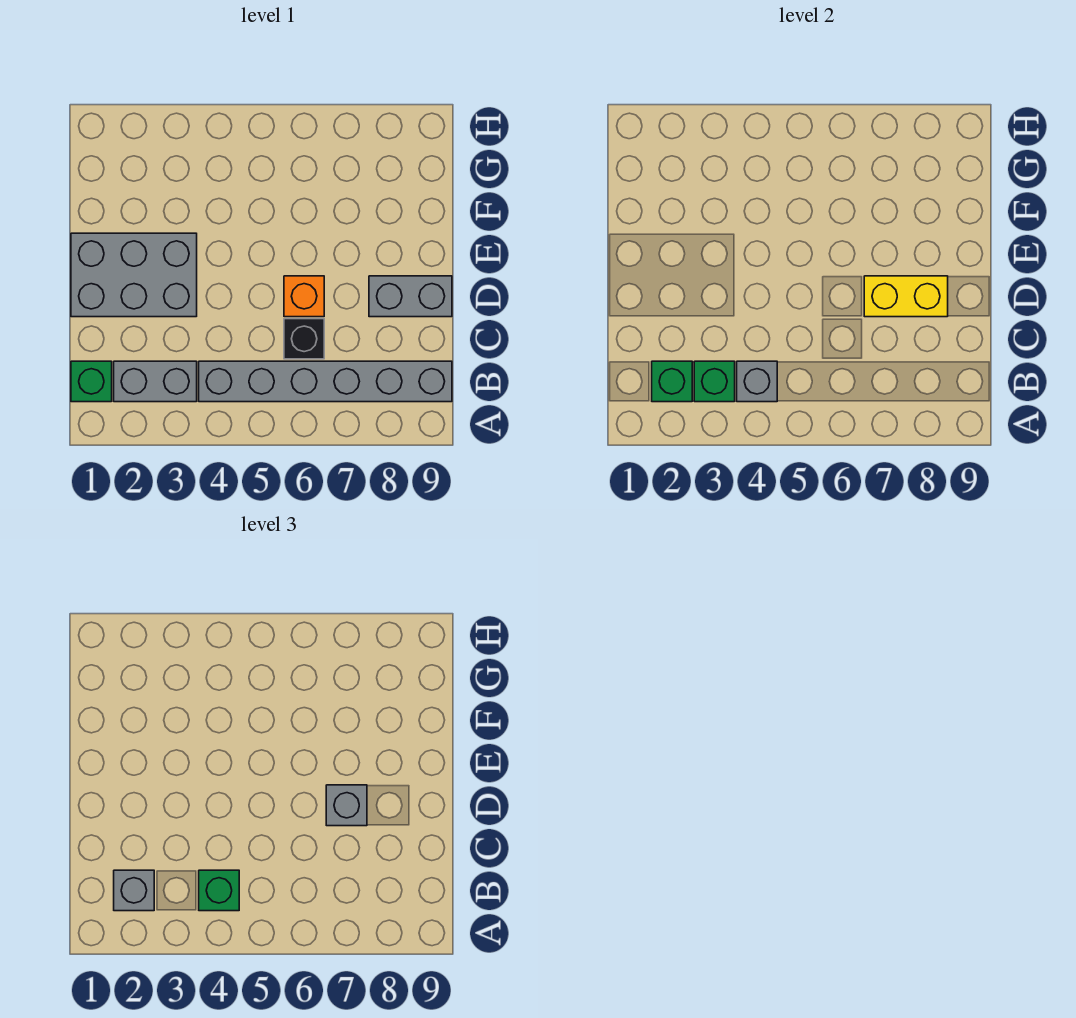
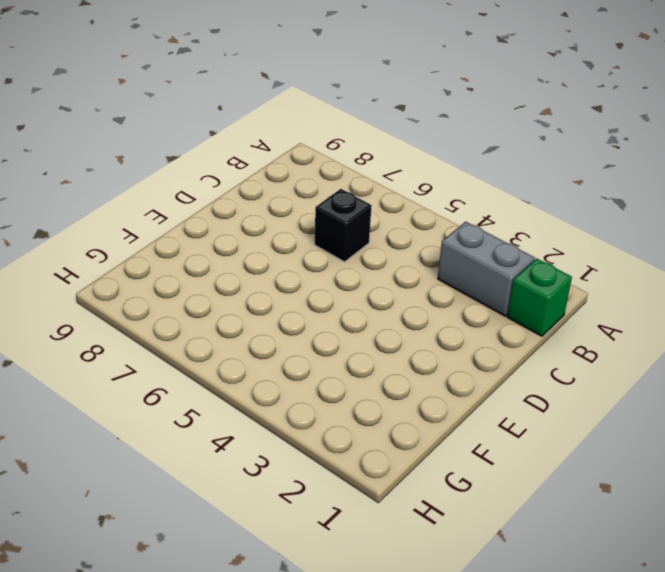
none -> grey 1x6 brick [199,361,452,402]
none -> grey 2x3 brick [71,233,197,317]
none -> orange 1x1 brick [284,276,324,317]

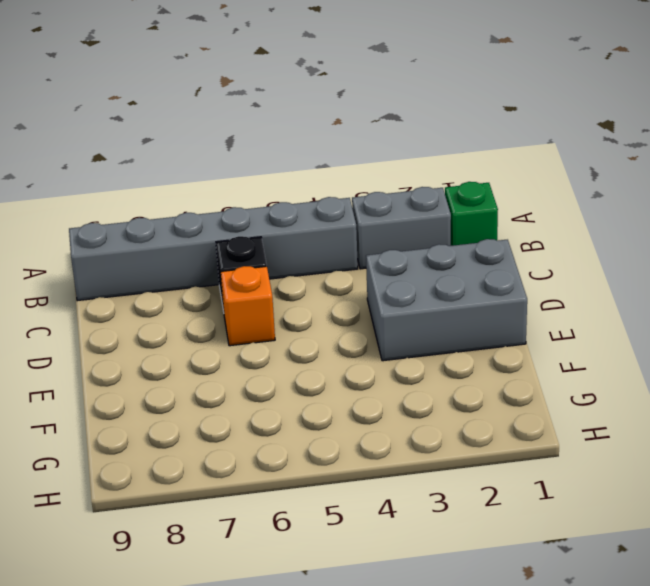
none -> grey 1x2 brick [369,276,452,317]
none -> green 1x1 brick [652,361,692,402]
none -> green 1x1 brick [694,361,735,402]

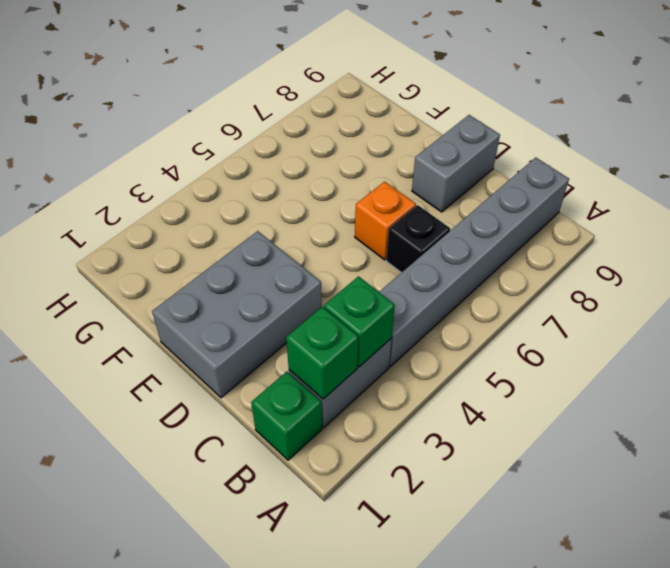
none -> grey 1x1 brick [737,361,777,402]
none -> yellow 1x2 brick [864,276,948,317]
none -> grey 1x1 brick [114,870,154,911]

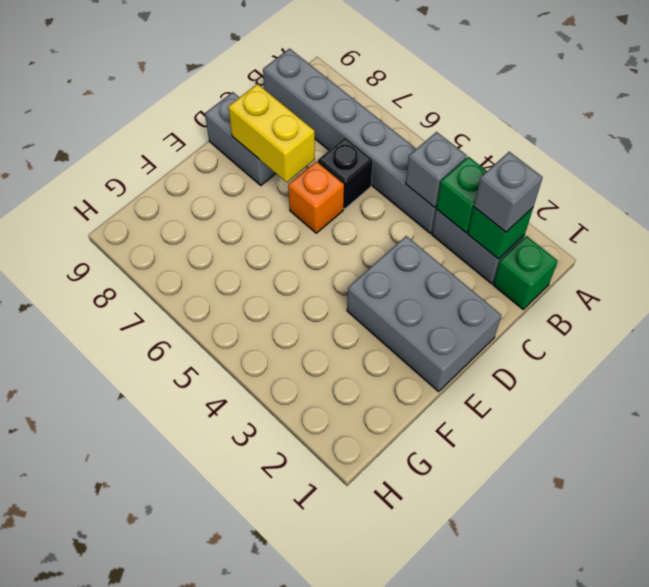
none -> green 1x1 brick [199,870,239,911]
none -> grey 1x1 brick [326,785,367,826]

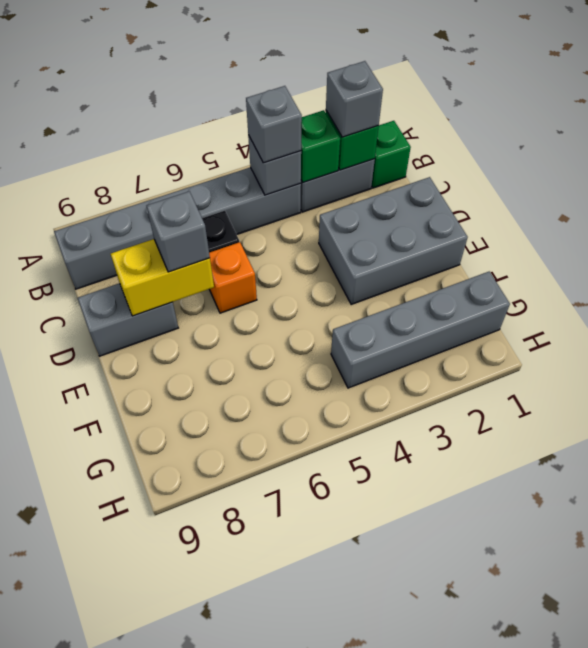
grey 1x1 brick [246,86,302,163] -> green 1x1 brick [199,870,239,911]
grey 1x4 brick [331,272,510,388] -> none

